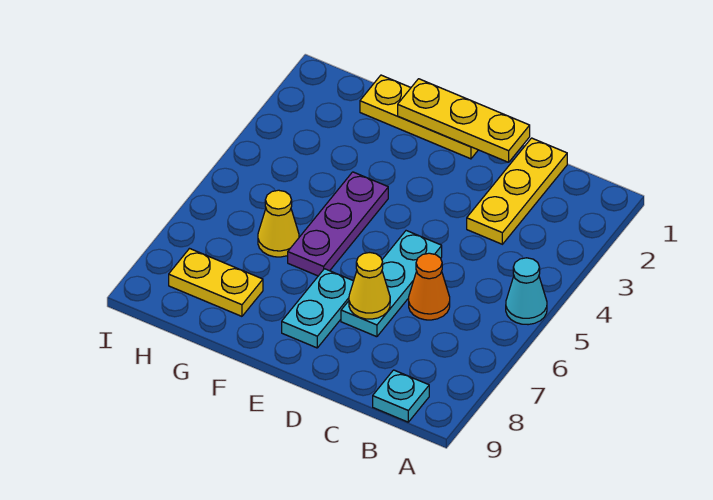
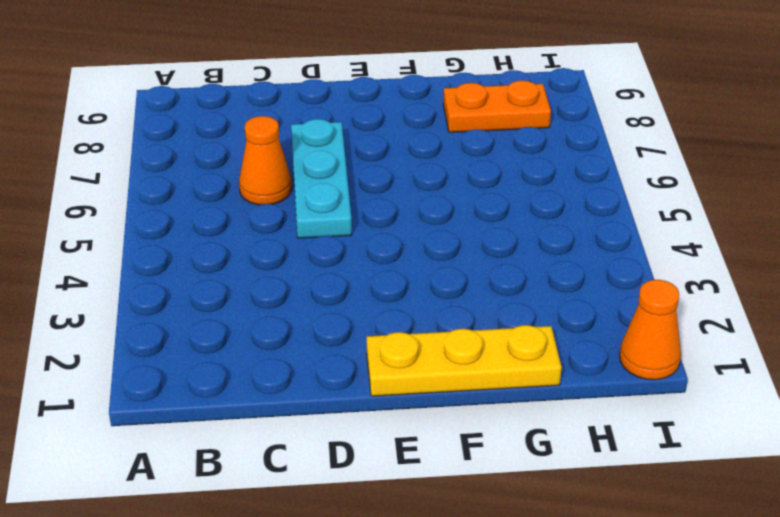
orange 1x2 plate [443,80,551,132] -> yellow 1x2 plate [169,249,263,316]
orange 1x1 cone [620,280,681,380] -> none
none -> cyan 1x1 cone [506,258,547,325]
none -> cyan 1x1 plate [373,370,429,422]
none -> yellow 1x3 plate [467,138,567,244]

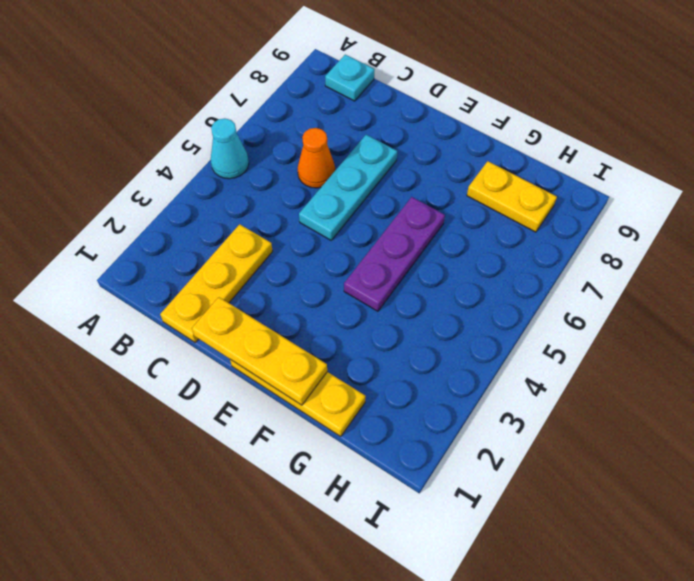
none -> cyan 1x2 plate [282,269,353,348]
none -> yellow 1x1 cone [258,190,299,257]
none -> yellow 1x1 cone [349,253,390,319]

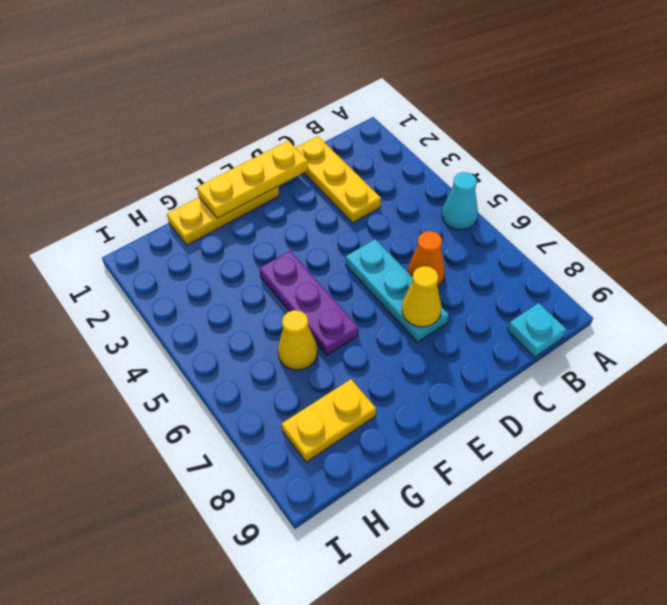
none -> cyan 1x2 plate [282,269,353,348]

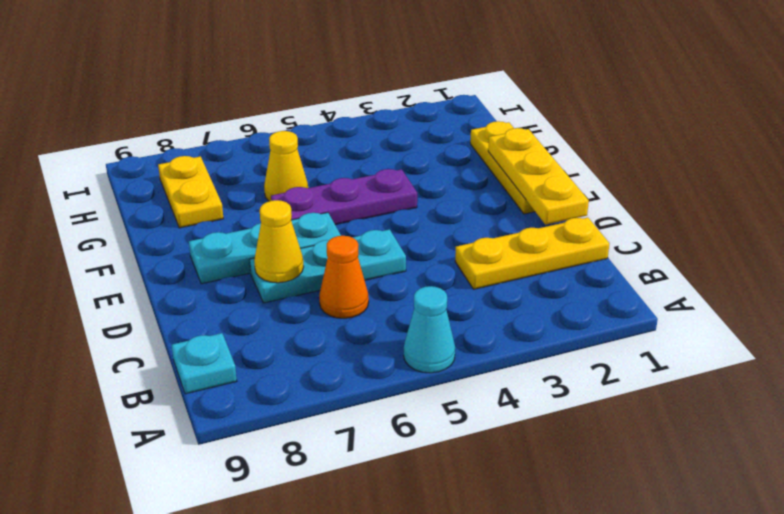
cyan 1x3 plate [189,213,341,284] -> cyan 1x2 plate [282,269,353,348]

